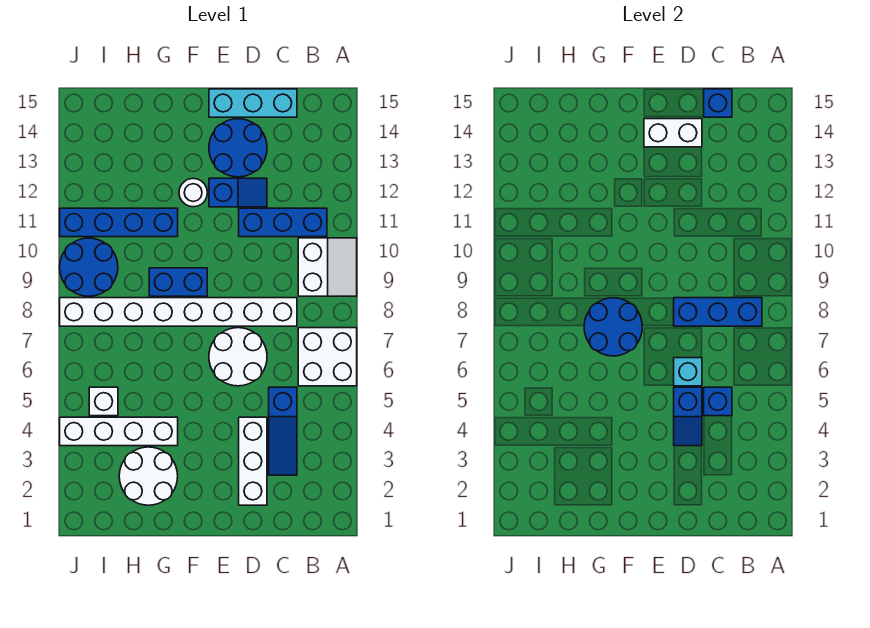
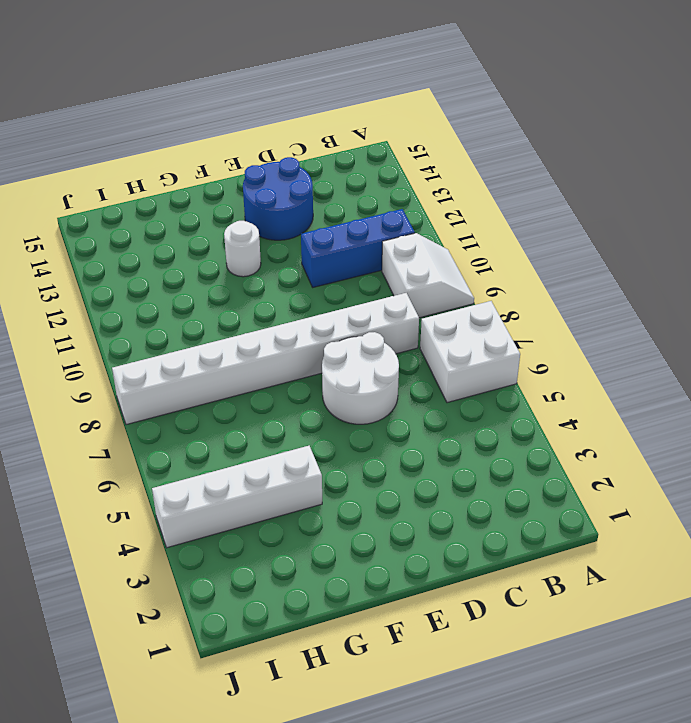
none -> blue 1x3 slope [269,387,297,475]
none -> cyan 1x3 brick [209,89,297,117]
none -> white 1x3 brick [239,417,267,505]

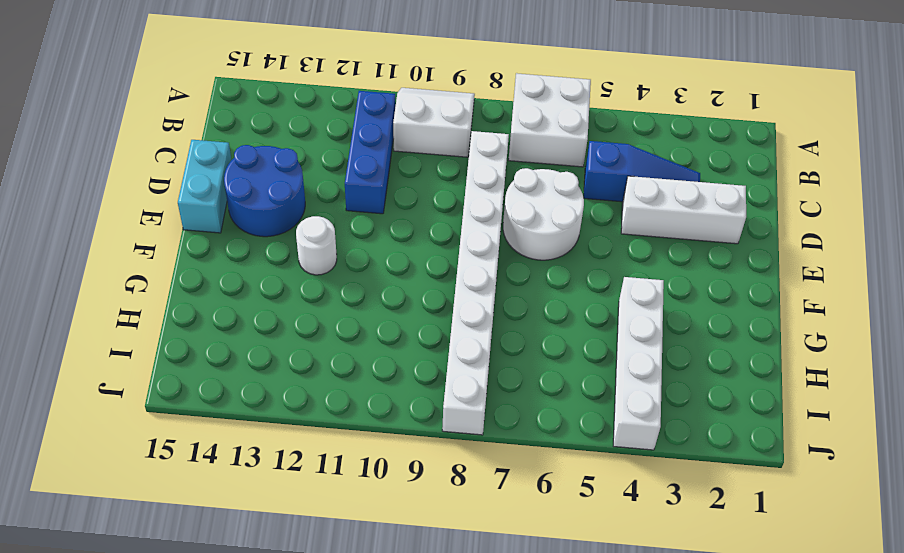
cyan 1x2 brick [178,140,231,233] -> cyan 1x3 brick [209,89,297,117]
none -> blue 1x2 slope [209,178,267,207]
none -> blue 1x2 brick [149,268,207,296]
none -> white 2x2 round brick [119,447,178,505]

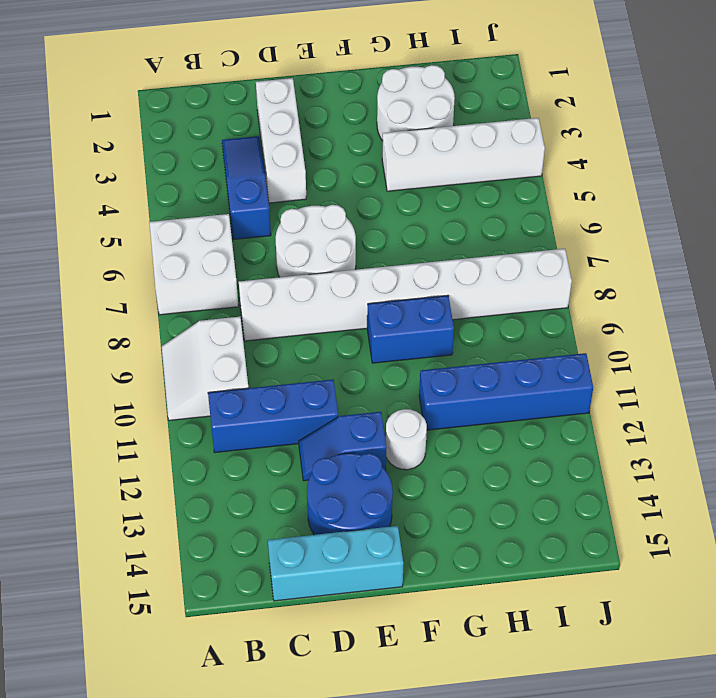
none -> white 1x1 brick [89,387,118,416]
none -> blue 2x2 round brick [60,238,118,296]
none -> blue 1x3 brick [674,298,762,326]

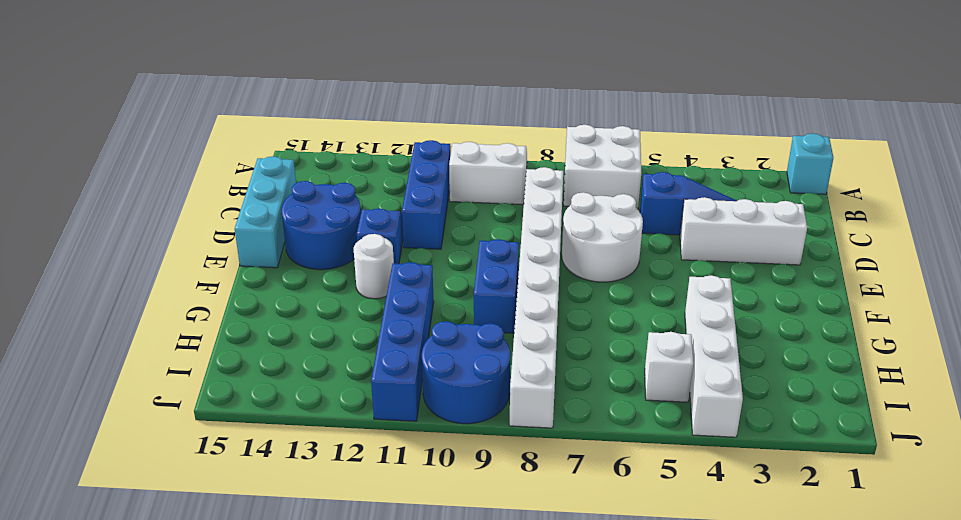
cyan 1x1 brick [787,133,834,194] -> cyan 1x1 brick moved to [674,358,702,386]
none -> white 2x2 round brick [119,447,178,505]
none -> blue 1x3 brick [674,298,762,326]
none -> blue 1x1 brick [704,387,732,416]

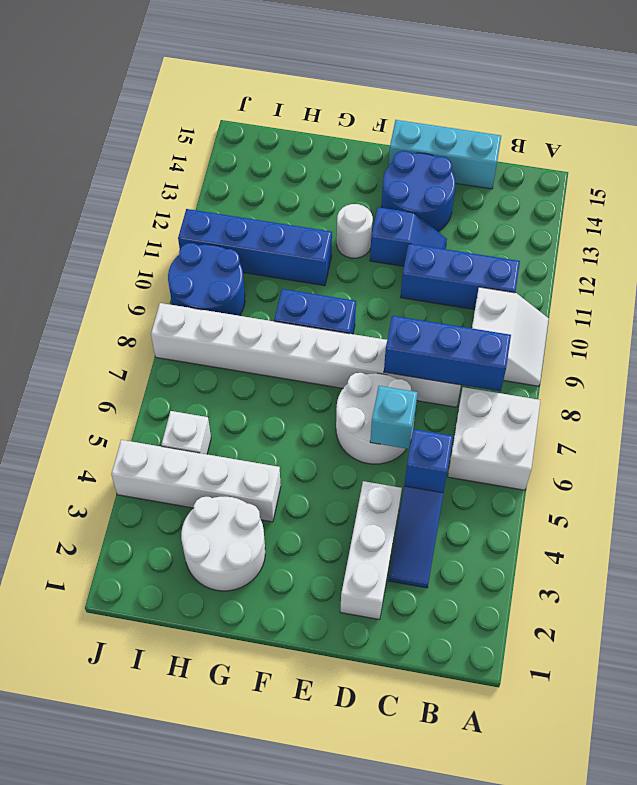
none -> blue 1x1 brick [704,89,732,117]
none -> blue 1x2 slope [674,387,702,446]
none -> white 1x2 brick [644,119,702,147]

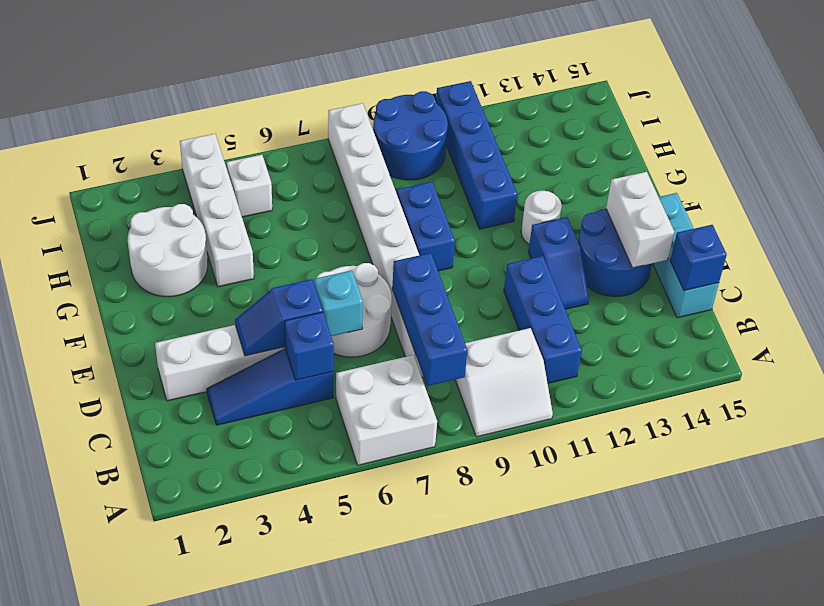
none -> blue 2x2 round brick [584,298,642,356]

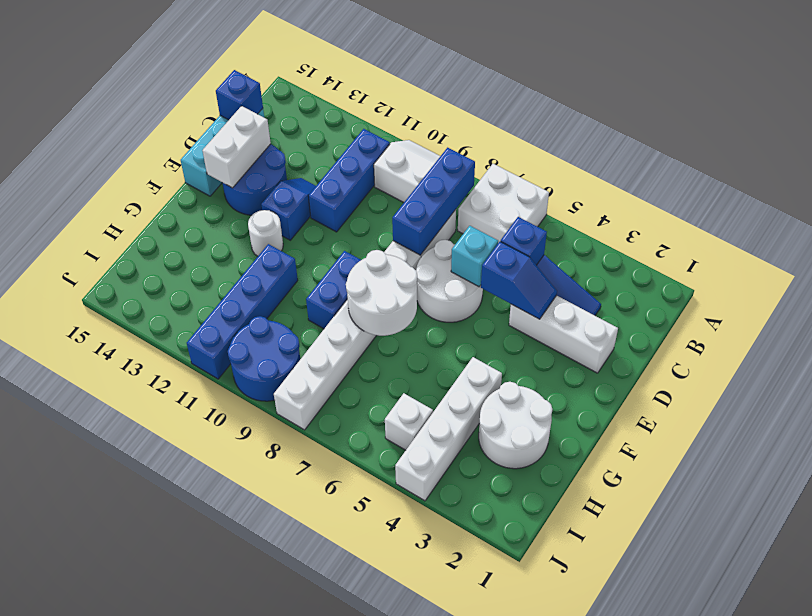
white 2x2 round brick [346,250,417,336] -> blue 2x2 round brick [584,298,642,356]

